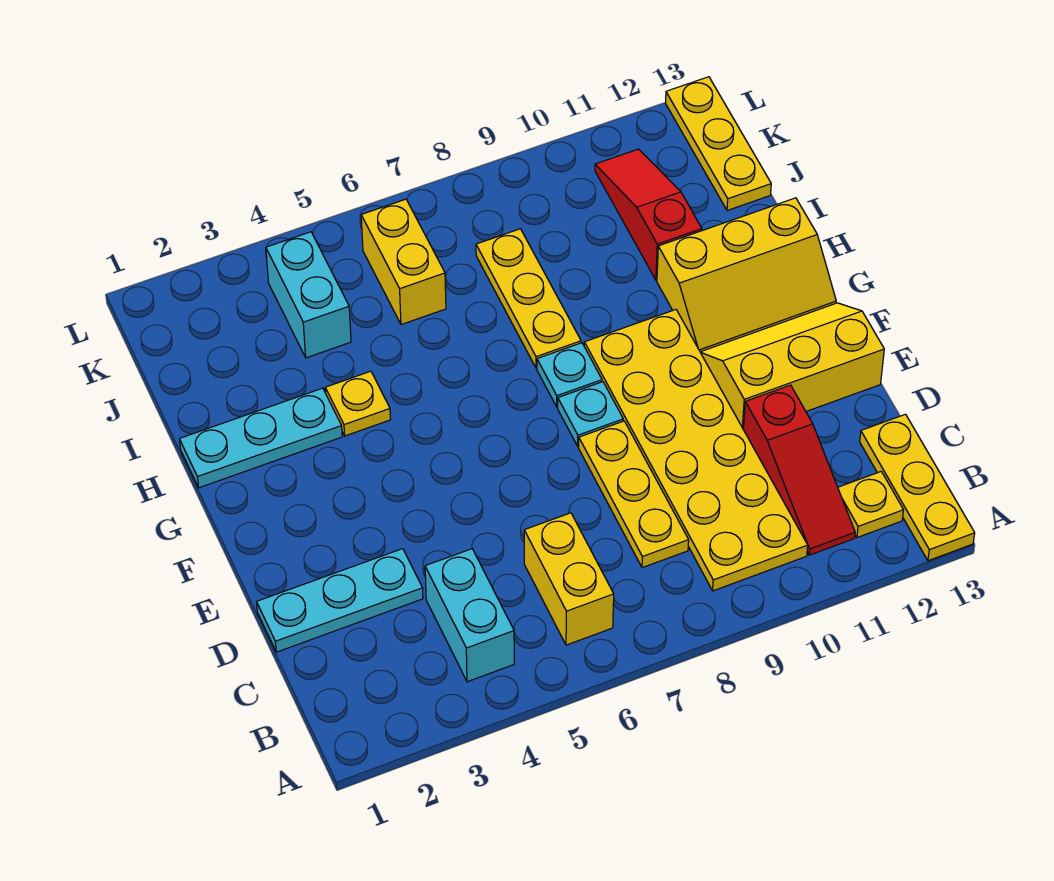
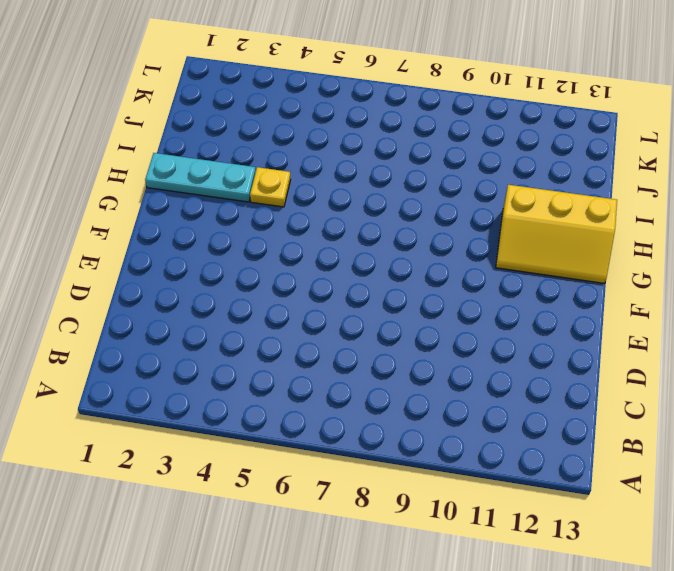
none -> yellow 1x3 plate [860,414,975,561]
none -> cyan 1x2 brick [425,549,514,682]
none -> yellow 1x2 brick [524,513,614,645]

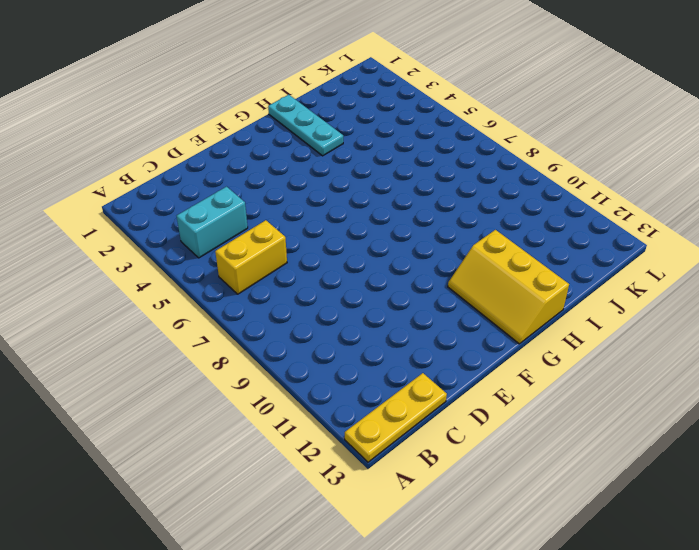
none -> yellow 2x6 plate [584,310,808,591]
none -> red 1x3 slope [743,385,855,555]
none -> yellow 1x1 plate [838,472,903,538]

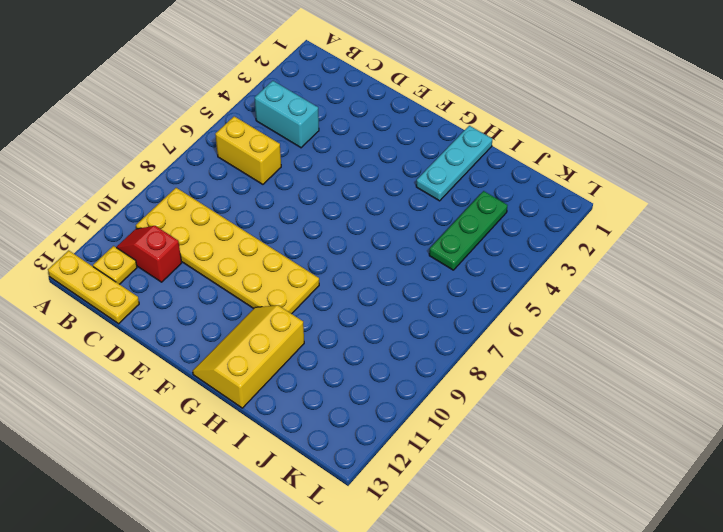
red 1x2 slope [116,226,182,282] -> red 1x3 slope [743,385,855,555]
green 1x3 plate [429,191,508,270] -> cyan 1x2 brick [266,232,351,358]
none -> yellow 1x3 plate [579,421,689,568]
none -> cyan 1x3 plate [257,549,423,652]
none -> yellow 2x3 slope [701,303,884,428]

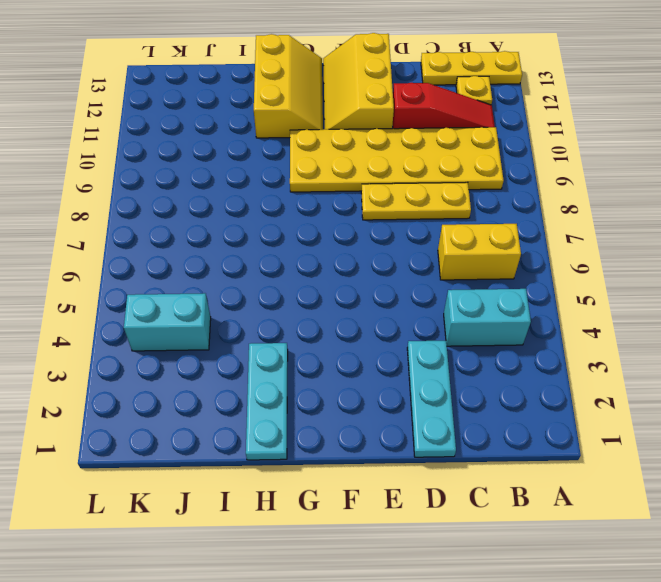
none -> cyan 1x1 plate [558,382,623,446]
none -> cyan 1x1 plate [537,343,602,407]
none -> yellow 1x1 plate [325,371,391,436]

